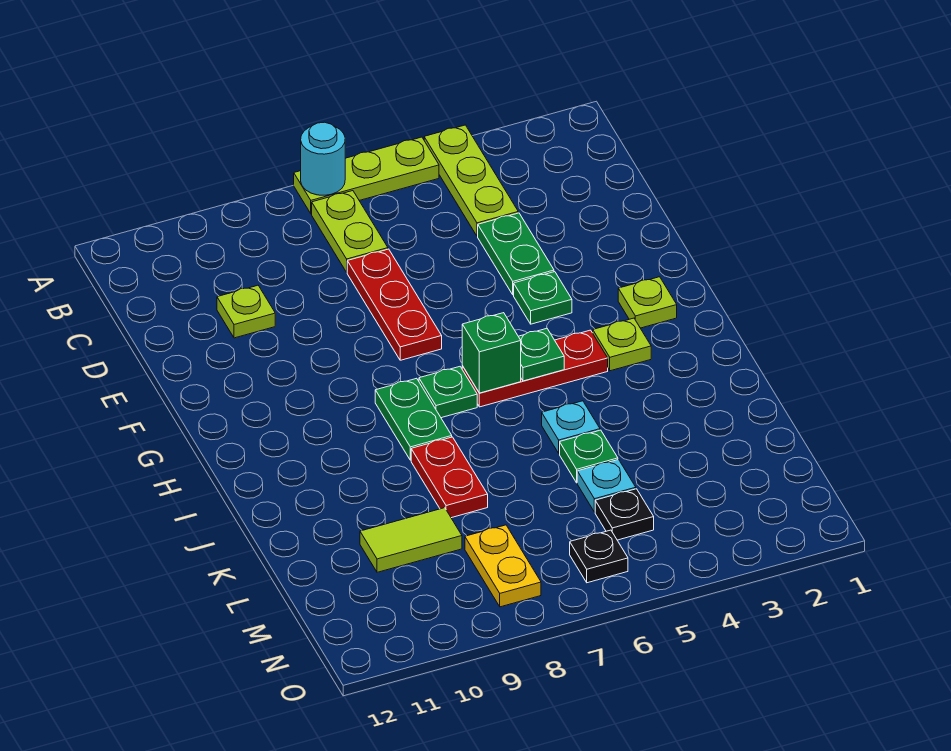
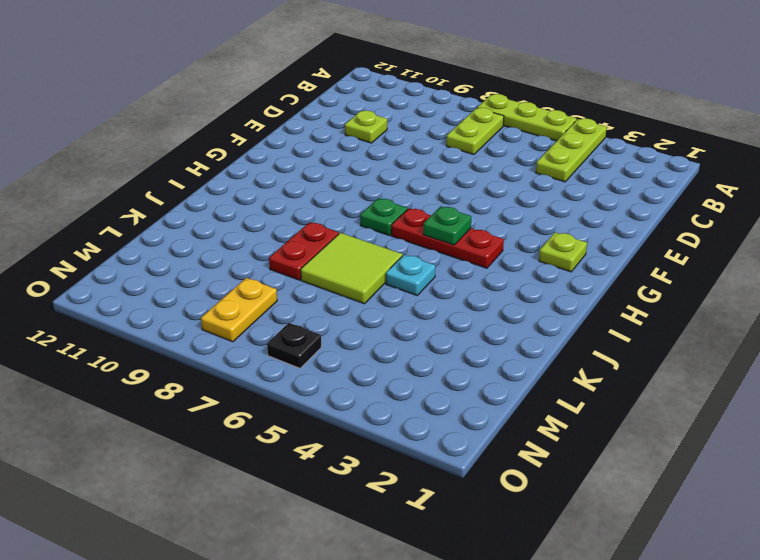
lime 2x2 tile [301,233,403,304] -> none
none -> green 1x2 plate [478,213,554,295]
none -> red 1x3 plate [347,249,442,360]
none -> green 1x1 plate [514,272,572,324]

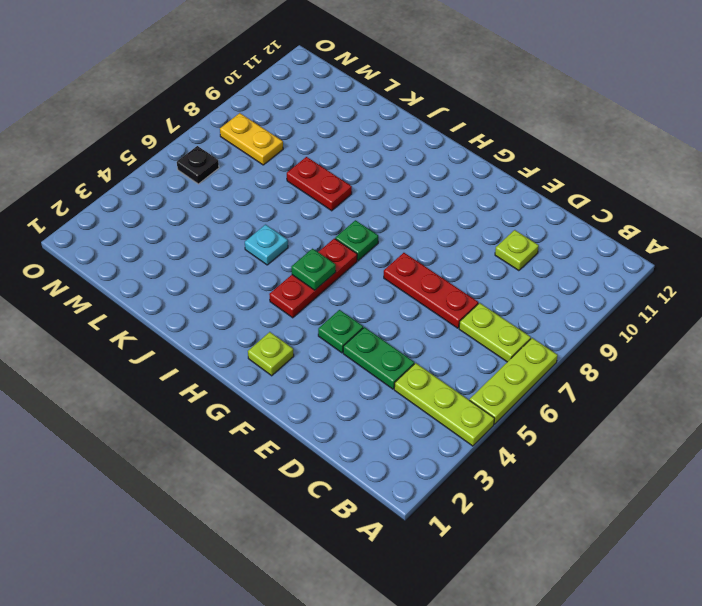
none -> lime 1x1 plate [593,318,651,371]
none -> green 1x2 plate [375,378,452,460]
none -> green 1x1 plate [560,430,618,483]

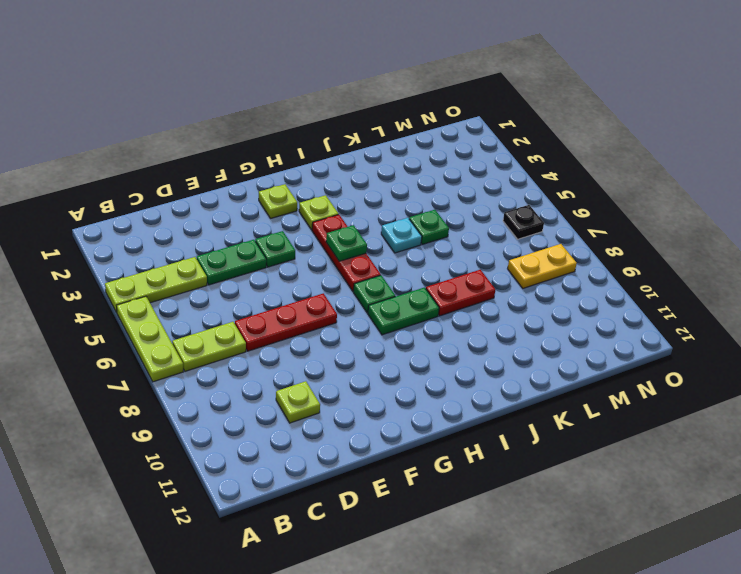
none -> cyan 1x1 plate [577,460,636,512]
none -> lime 1x2 tile [360,508,462,572]
none -> black 1x1 plate [595,489,654,540]

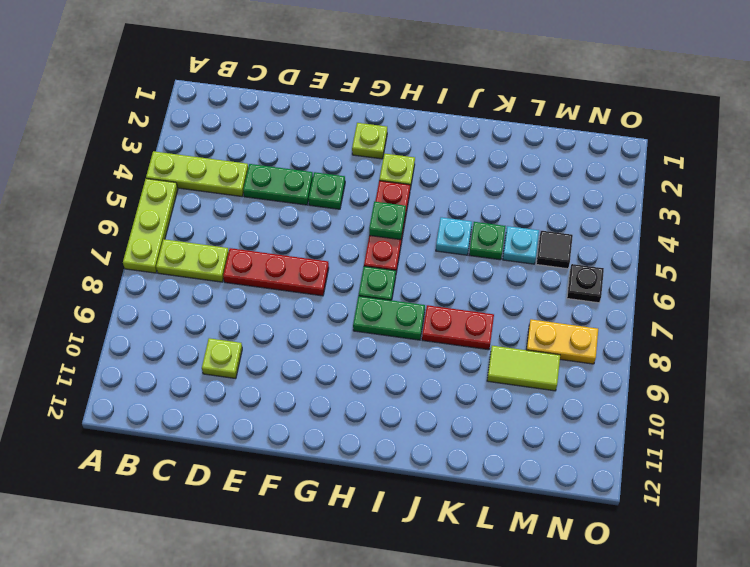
lime 1x2 tile [487,346,560,391] -> lime 1x2 tile turned to [360,508,462,572]
black 1x1 tile [536,231,573,269] -> black 1x1 plate [595,489,654,540]
none -> cyan 1x1 round brick [301,122,345,195]
none -> green 1x1 brick [462,313,521,393]

